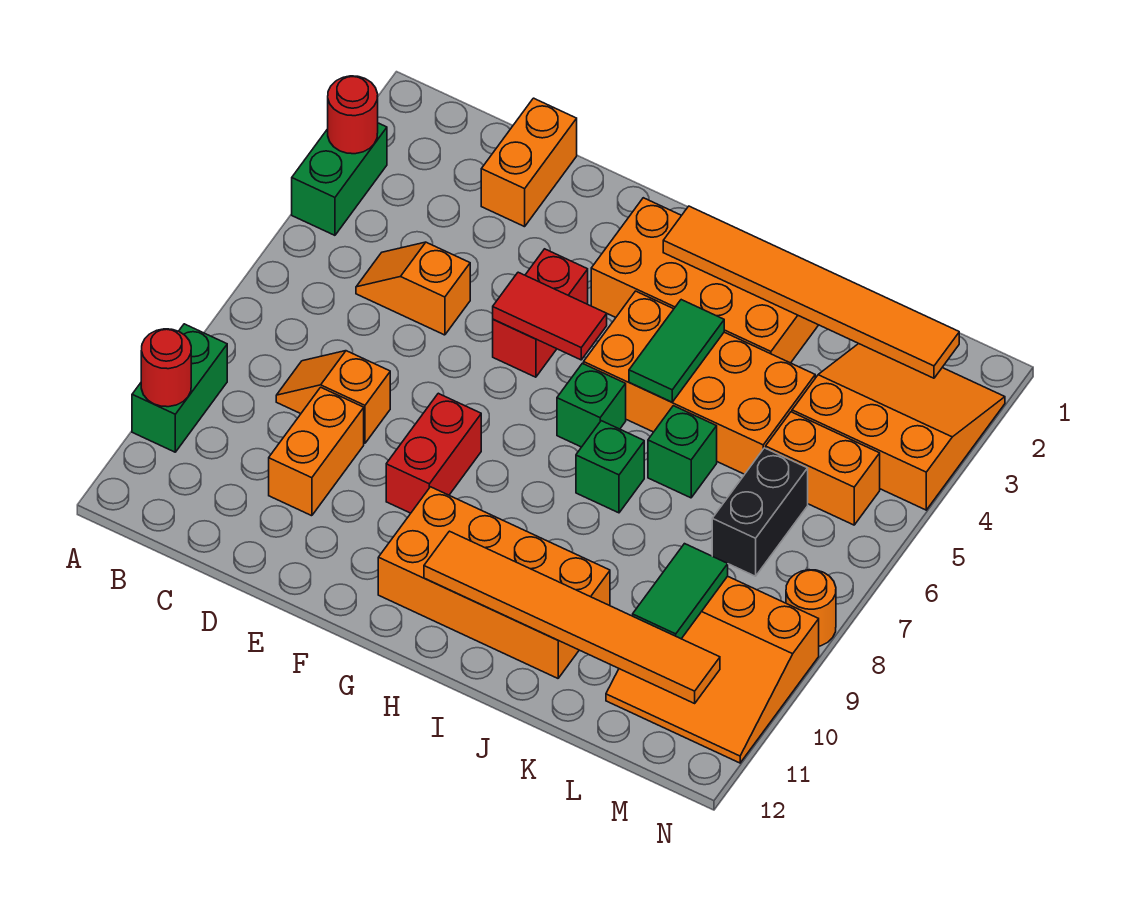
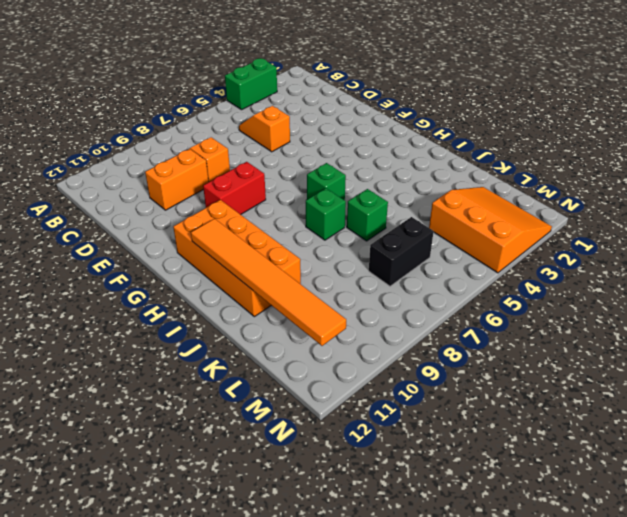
none -> green 1x2 brick [132,324,227,452]
none -> orange 1x2 brick [481,98,577,227]
none -> red 1x2 brick [493,249,588,377]

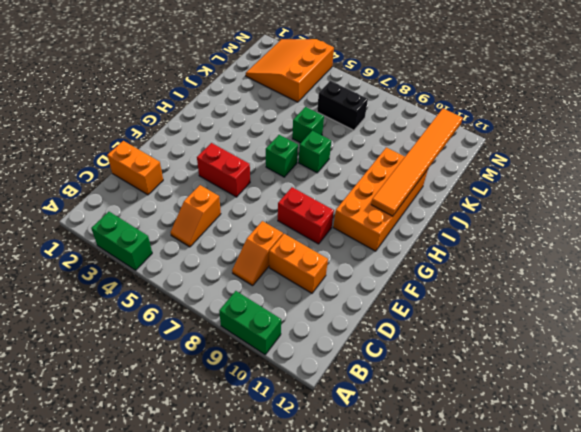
none -> orange 2x4 brick [591,198,818,363]
none -> orange 2x4 brick [584,291,815,474]
none -> orange 1x2 brick [766,412,880,525]

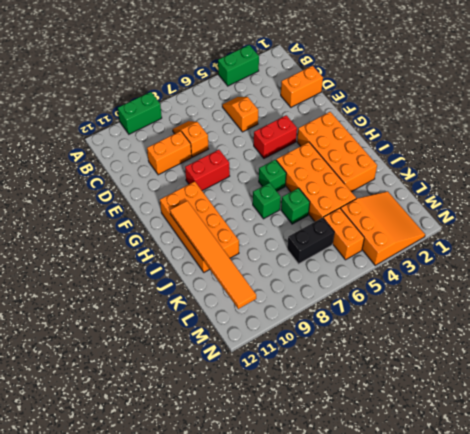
none -> orange 3x3 slope [606,576,819,763]
none -> orange 1x1 round brick [786,570,836,646]
none -> red 1x1 round brick [328,76,378,154]

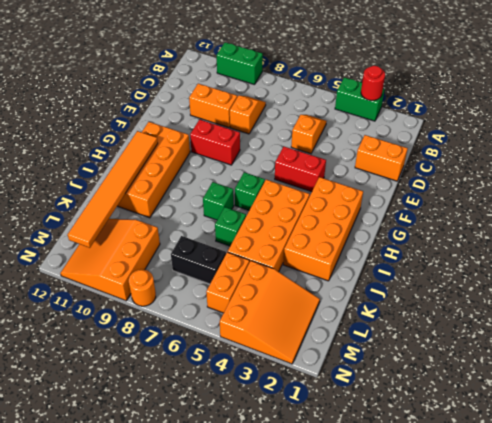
none -> red 1x1 round brick [141,329,191,407]
none -> red 1x2 tile [493,272,607,360]
none -> orange 1x6 tile [663,206,959,378]

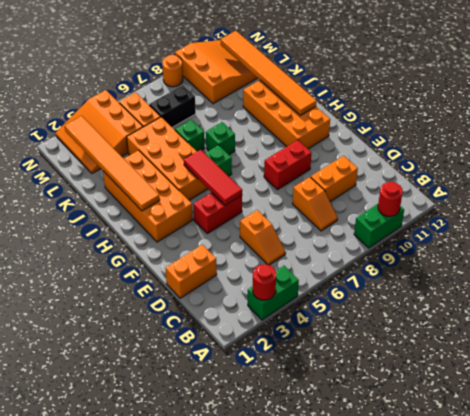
red 1x3 tile [184,150,242,205] -> red 1x2 tile [493,272,607,360]
none -> green 1x2 tile [629,300,724,402]
none -> green 1x2 tile [633,544,728,639]

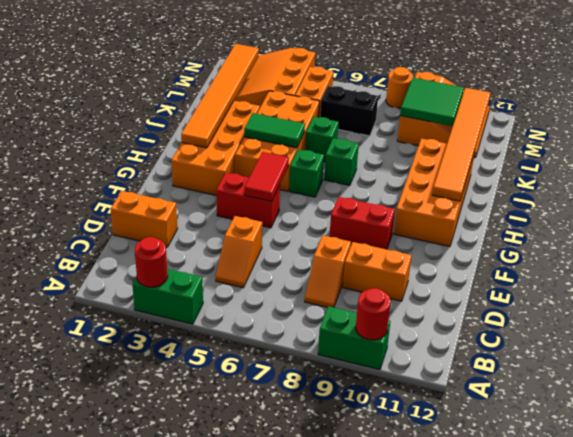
green 2x2 tile [400,78,464,126] -> green 1x2 tile [633,544,728,639]

